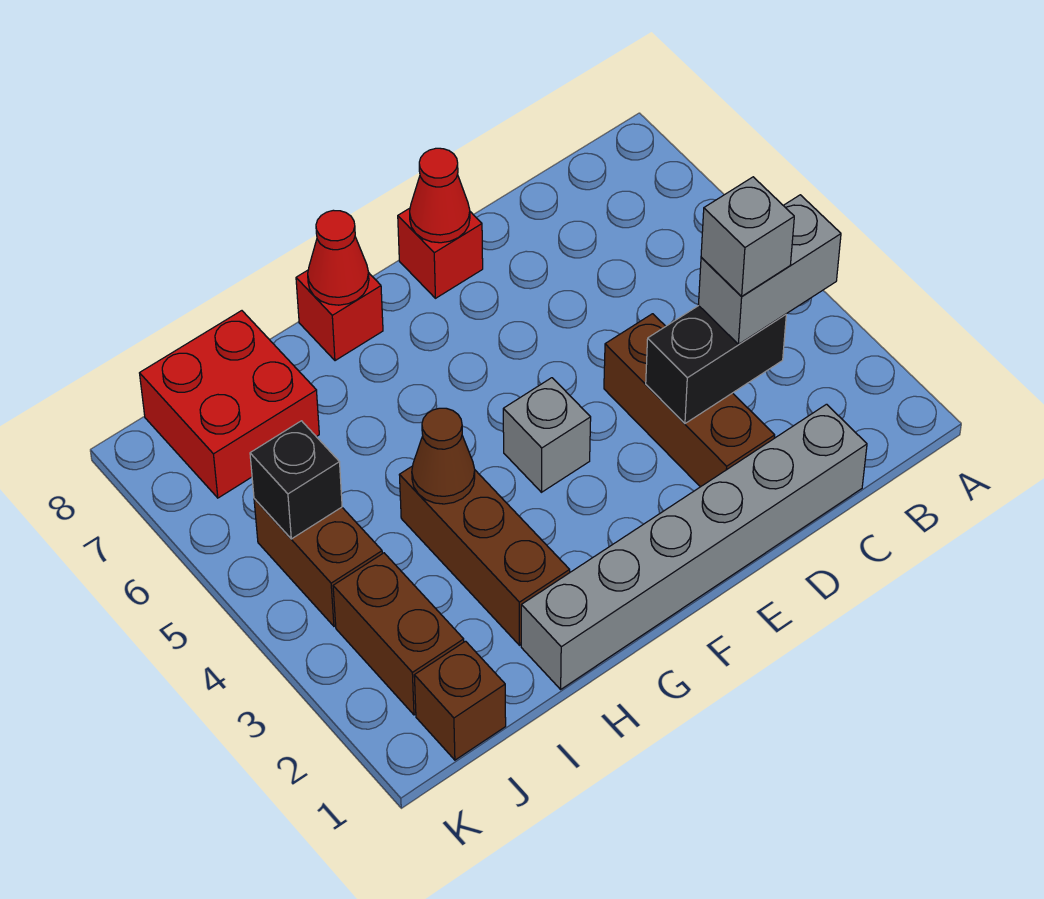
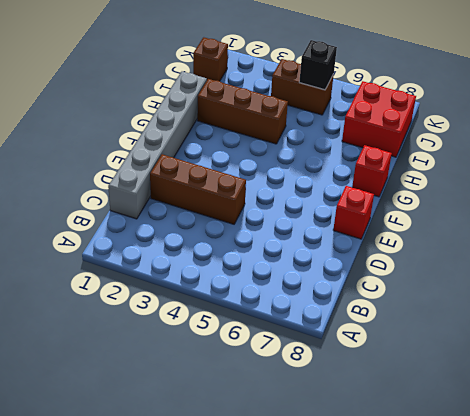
none -> grey 1x1 brick [503,378,591,492]
none -> brown 1x2 brick [333,553,464,715]
none -> black 1x2 brick [646,306,786,423]

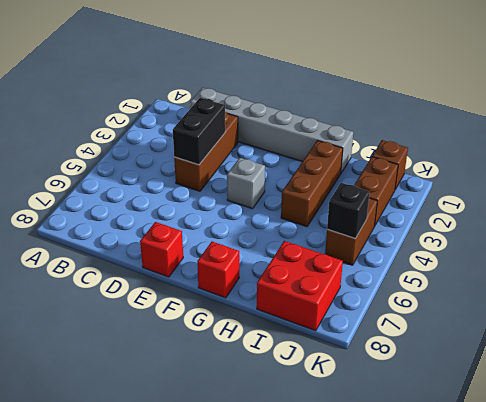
black 1x2 brick [173,98,225,165] -> black 1x2 brick turned to [646,306,786,423]
none -> red 1x1 cone [410,148,470,243]
none -> red 1x1 cone [308,210,369,305]
none -> brown 1x1 cone [412,408,475,504]

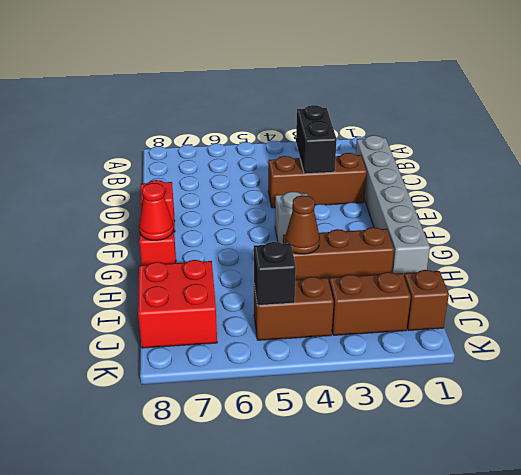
none -> red 1x1 cone [410,148,470,243]
none -> grey 1x2 brick [698,195,841,344]
none -> grey 1x1 brick [701,177,794,296]

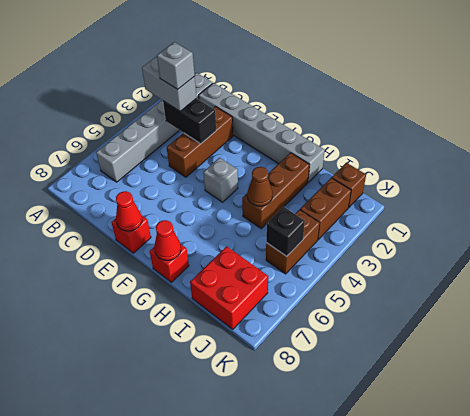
grey 1x6 brick [96,73,213,182] -> none

